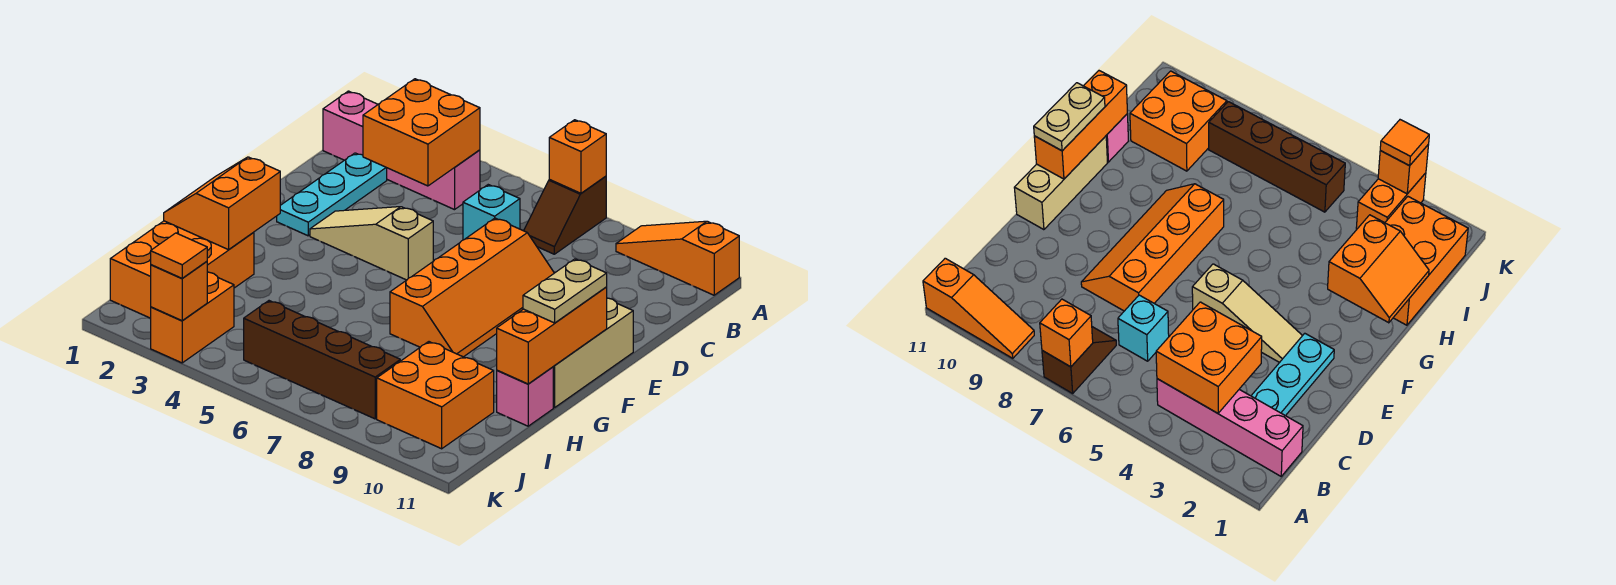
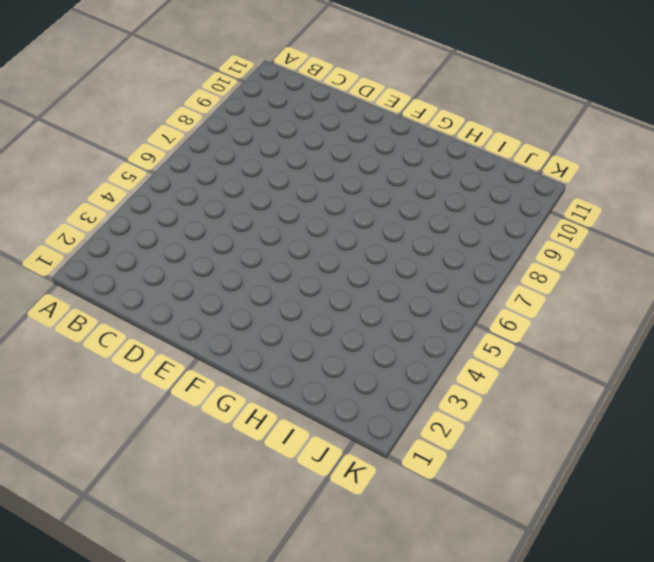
none -> brown 1x2 slope [524,176,606,254]
none -> orange 1x3 slope [616,221,739,295]
none -> pink 1x4 brick [323,91,480,210]

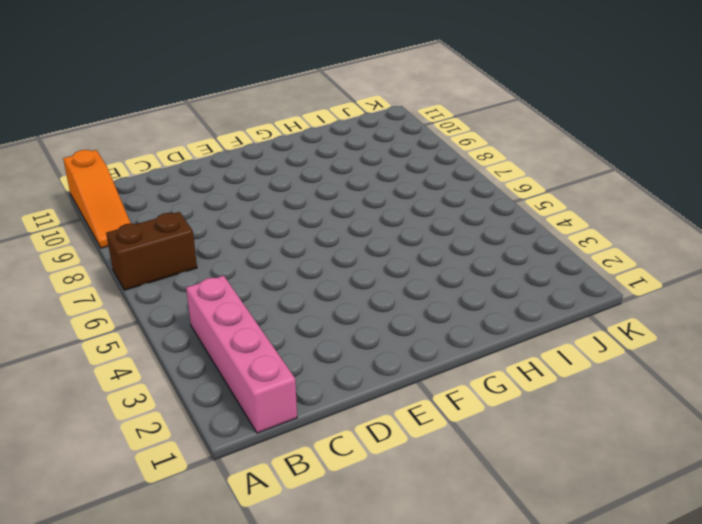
brown 1x2 brick [106,212,197,290] -> brown 1x2 slope [524,176,606,254]
none -> cyan 1x3 plate [277,153,387,236]
none -> cyan 1x1 brick [463,185,520,240]
none -> orange 2x4 slope [390,218,554,357]

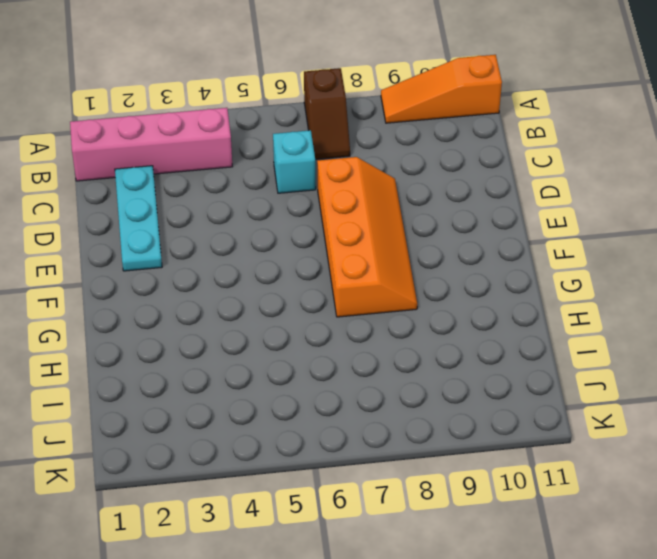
none -> tan 1x3 slope [310,207,433,280]
none -> tan 1x3 brick [553,298,633,407]
none -> orange 2x3 brick [110,221,254,318]

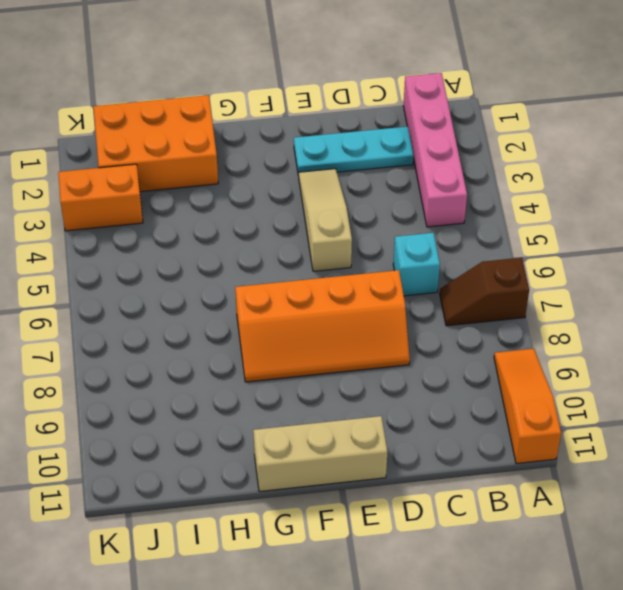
none -> pink 1x1 brick [497,367,553,426]
none -> orange 2x2 brick [377,342,494,449]
none -> brown 1x4 brick [244,301,400,419]

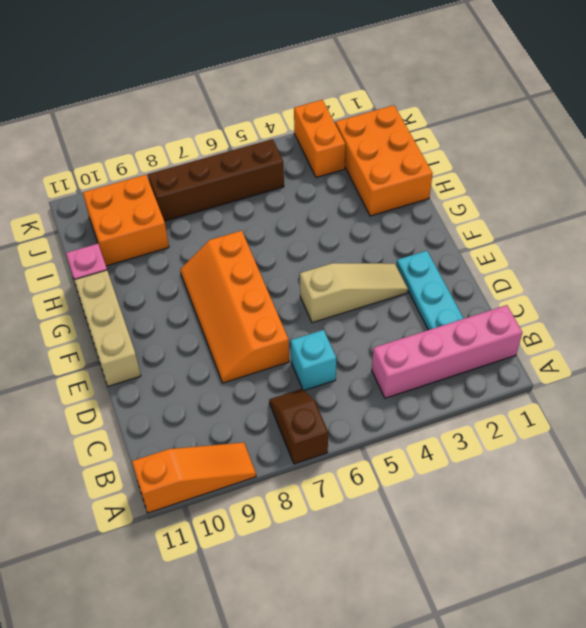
none -> orange 1x1 brick [549,120,606,193]
none -> orange 2x2 brick [363,79,480,186]
none -> orange 1x3 brick [497,287,607,384]

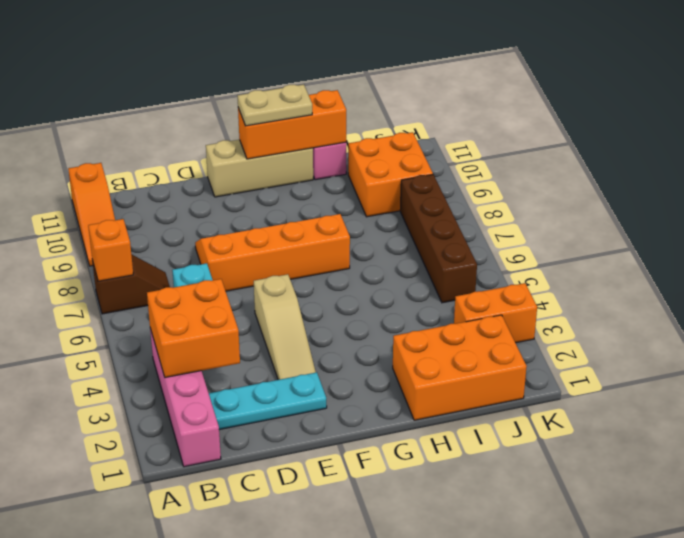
none -> orange 2x2 slope [164,157,280,250]
none -> orange 1x1 brick [151,261,207,321]
none -> orange 1x1 tile [151,233,207,278]

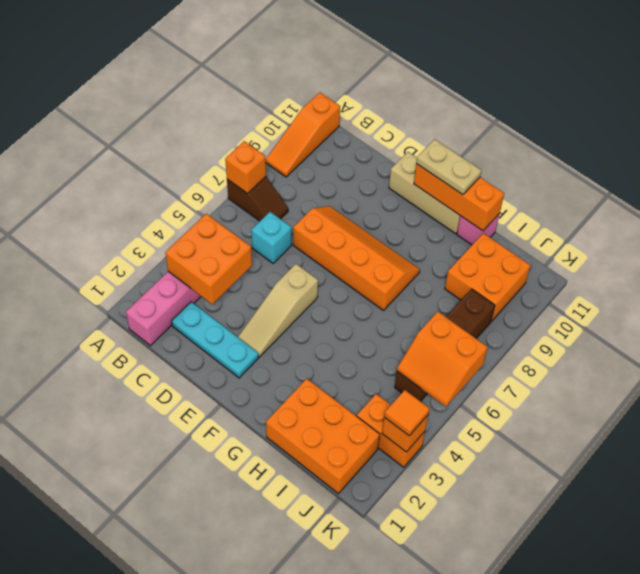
orange 2x2 slope [397,312,488,407] -> orange 2x2 slope moved to [164,157,280,250]

